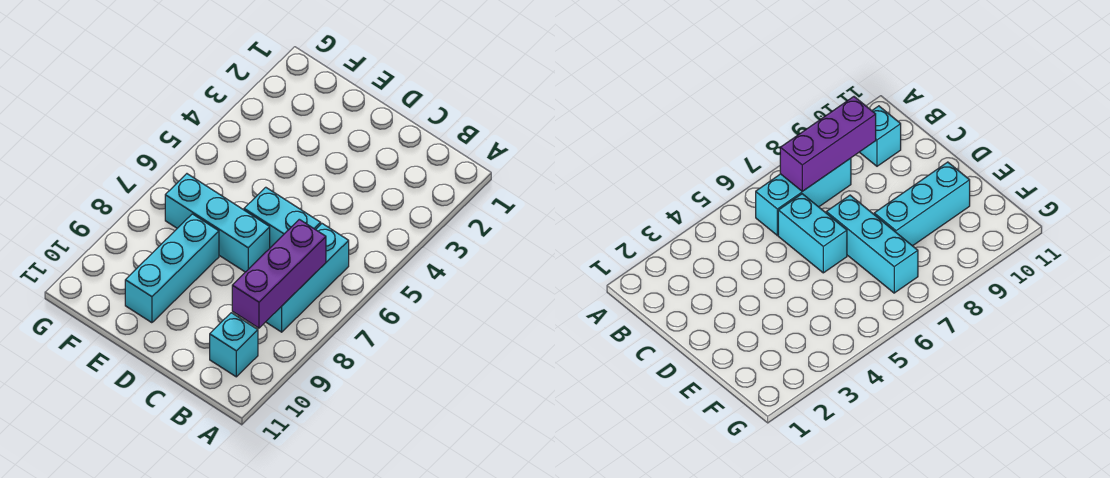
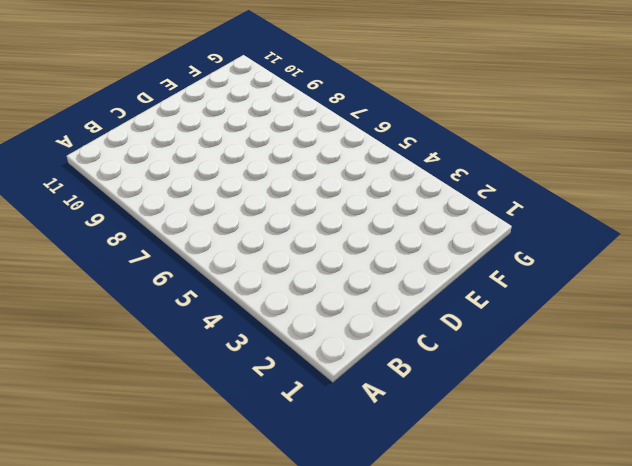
none -> cyan 1x3 brick [266,224,349,332]
none -> cyan 1x1 brick [210,313,258,377]

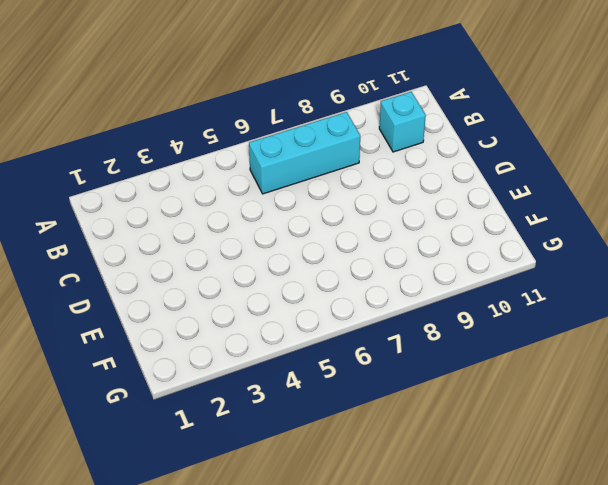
none -> cyan 1x2 brick [244,187,321,248]
none -> cyan 1x3 brick [165,174,270,272]

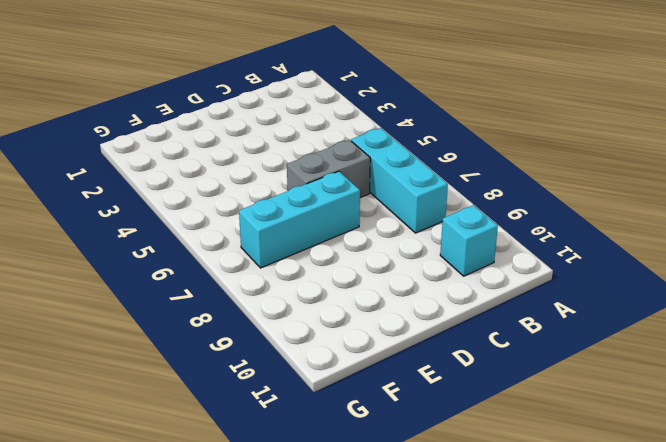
grey 1x2 brick [287,140,370,198] -> cyan 1x2 brick [244,187,321,248]
none -> cyan 1x3 brick [125,214,219,323]
none -> purple 1x3 brick [232,219,326,328]

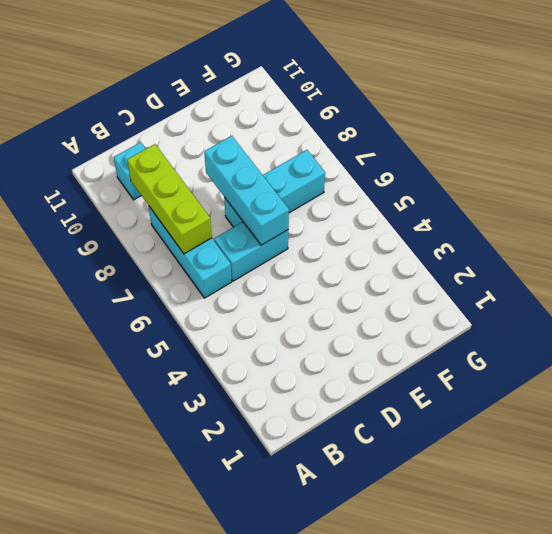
lime 1x3 brick [127,144,212,254] -> purple 1x3 brick [232,219,326,328]
cyan 1x3 brick [204,136,289,245] -> cyan 1x3 brick moved to [125,214,219,323]

